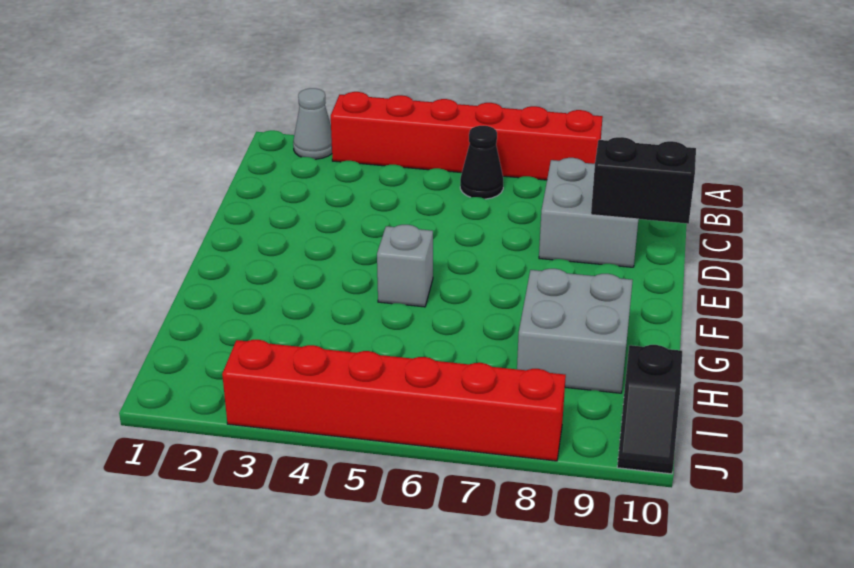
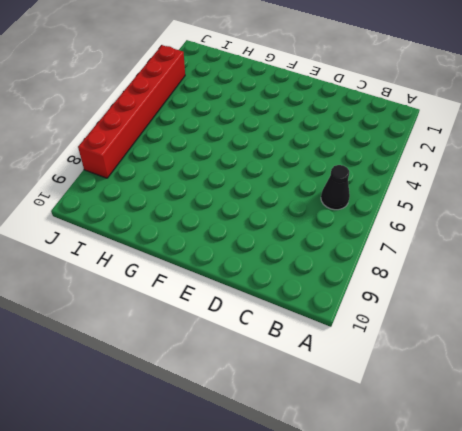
none -> grey 1x1 cone [293,88,332,159]
none -> red 1x6 brick [331,92,603,180]

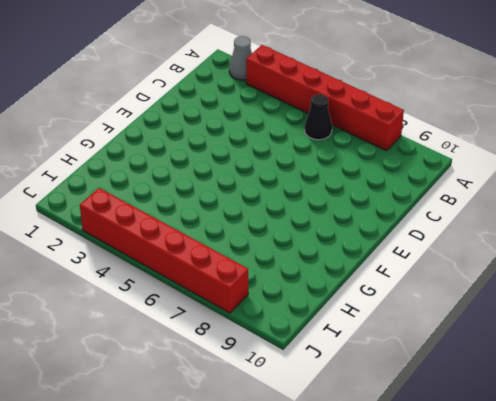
none -> grey 2x2 brick [539,158,638,267]
none -> grey 1x1 brick [377,225,433,307]

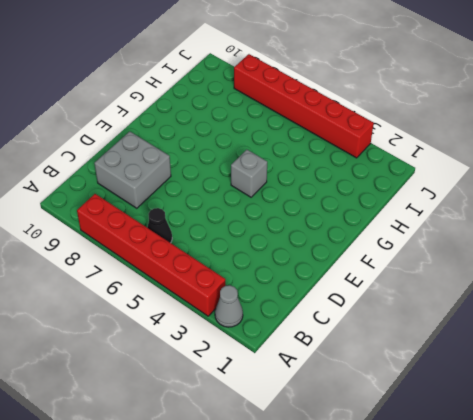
none -> grey 2x2 brick [517,269,633,393]
none -> black 1x2 slope [617,345,682,474]

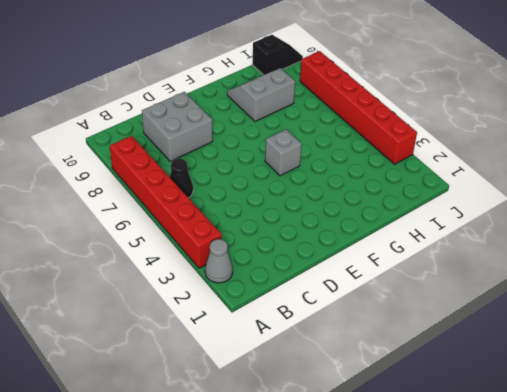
grey 2x2 slope [227,68,295,122] -> grey 2x2 brick [517,269,633,393]
none -> black 1x2 brick [591,137,696,224]

